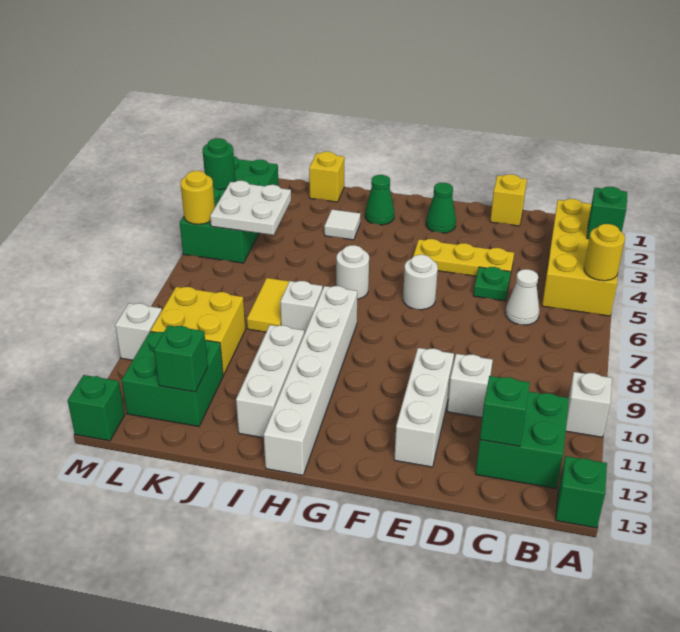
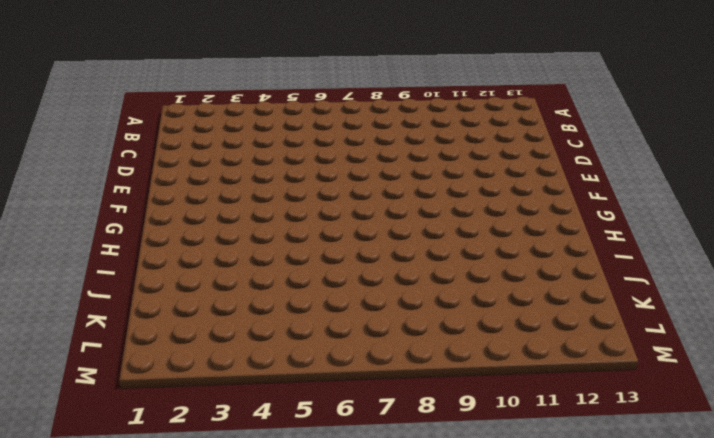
none -> yellow 2x4 brick [542,199,618,316]
none -> white 1x1 brick [566,372,612,437]
none -> green 1x1 brick [556,456,607,528]
none -> green 2x2 brick [476,392,569,489]

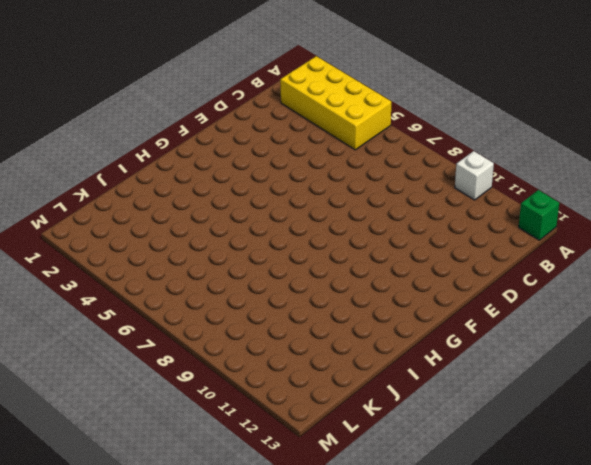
none -> green 2x2 brick [476,392,569,489]
none -> white 1x1 cone [505,269,540,325]
none -> yellow 1x1 brick [490,174,527,226]
none -> yellow 1x3 plate [413,239,514,276]

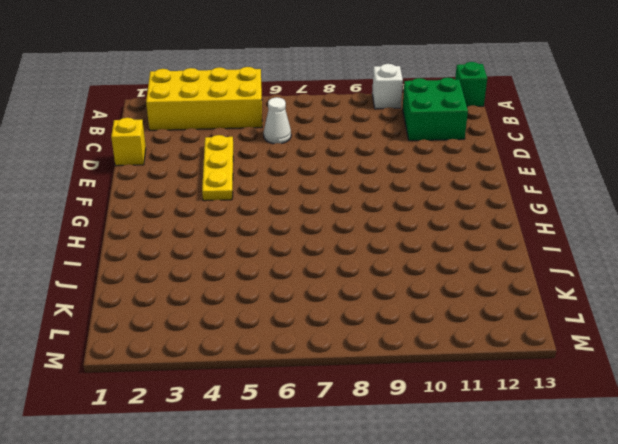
none -> green 1x1 plate [474,267,511,301]
none -> white 1x1 brick [447,354,493,418]
none -> white 1x3 brick [394,348,454,467]
none -> green 1x1 cone [426,183,456,233]

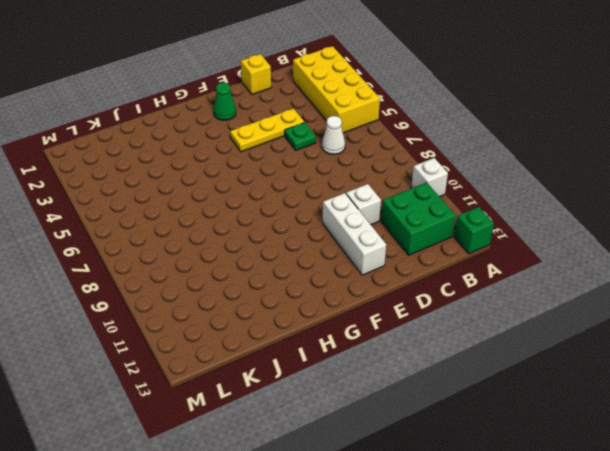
none -> white 1x1 round brick [403,255,438,310]
none -> green 1x1 cone [365,175,394,225]
none -> white 1x1 round brick [336,245,369,299]
none -> white 1x6 brick [264,286,357,475]

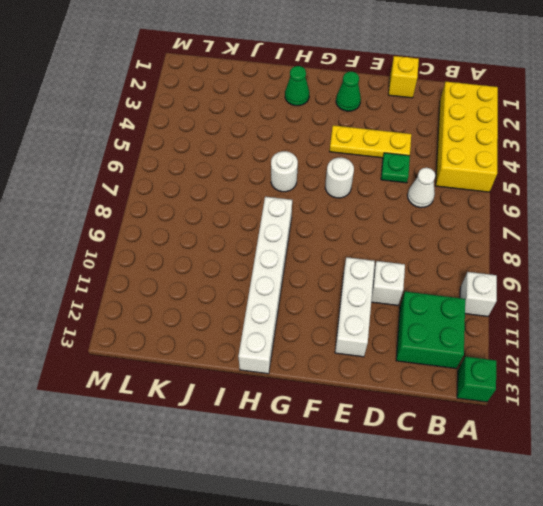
none -> white 1x1 tile [324,210,361,240]
none -> white 1x1 brick [280,281,323,334]
none -> white 1x3 brick [236,325,304,438]
none -> yellow 1x1 brick [309,152,344,202]

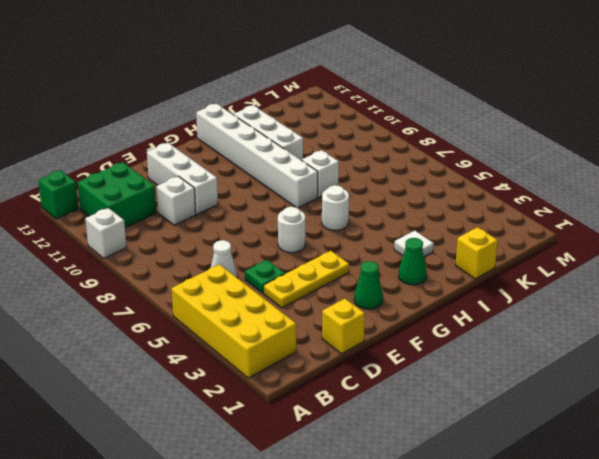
none -> yellow 1x2 tile [247,278,289,332]
none -> yellow 2x2 brick [151,287,245,375]
none -> green 2x2 brick [122,331,223,426]
none -> green 2x4 brick [180,156,279,263]

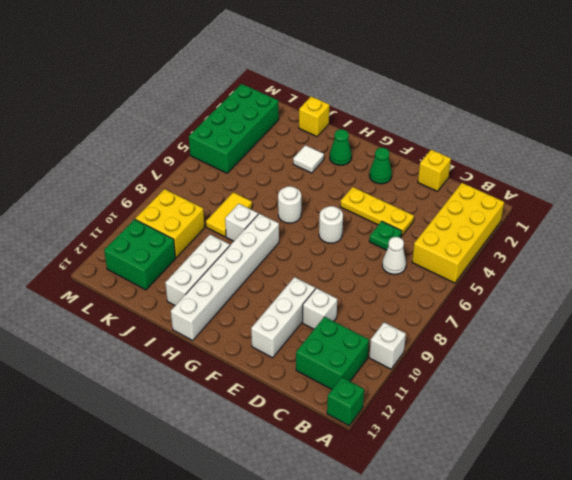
none -> white 1x1 brick [115,303,162,361]
none -> green 1x1 brick [68,375,125,441]
none -> green 1x1 brick [587,187,627,239]
none -> yellow 1x1 round brick [584,224,625,281]

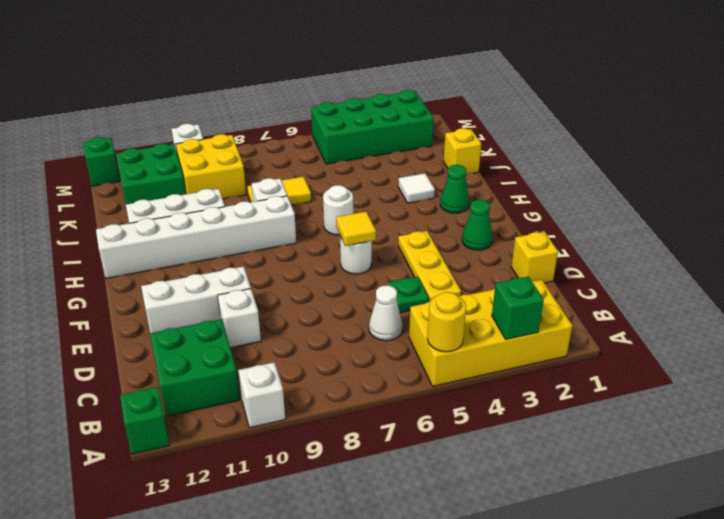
yellow 1x1 tile [336,212,376,246] -> none
none -> green 1x1 brick [480,376,530,446]
none -> white 2x2 plate [210,181,291,235]
none -> green 1x1 brick [154,325,208,392]
none -> green 1x1 round brick [203,138,235,190]

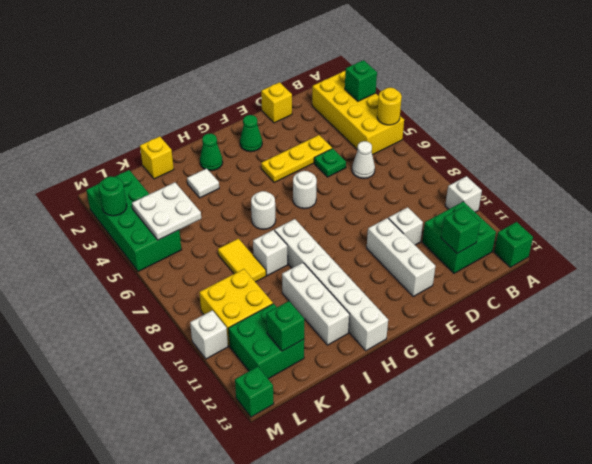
none -> yellow 1x1 round brick [181,171,215,224]

